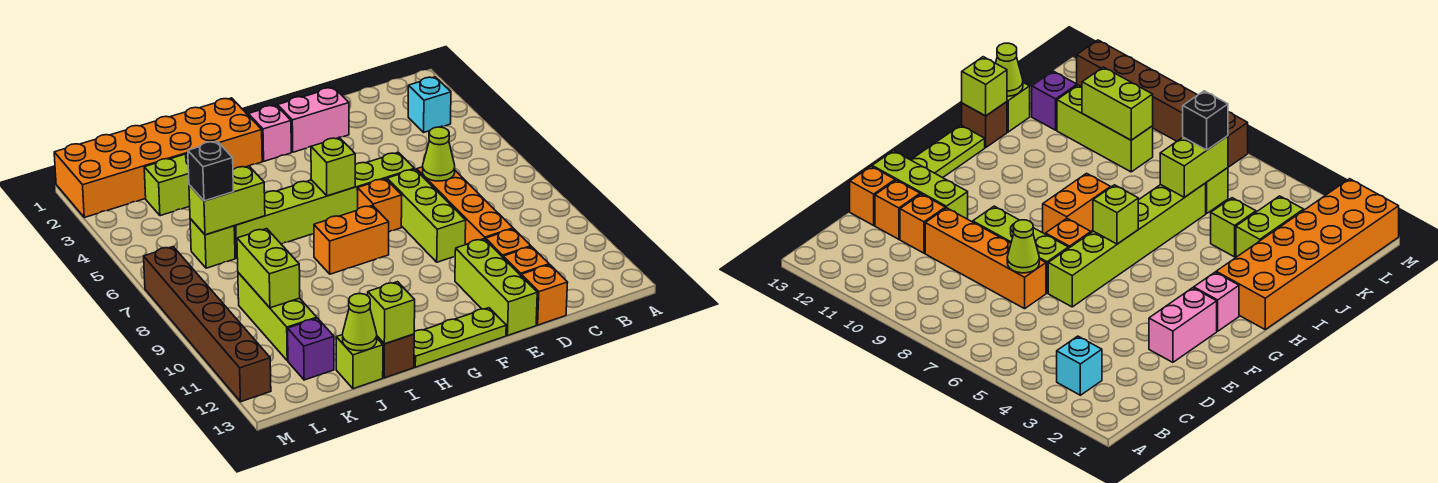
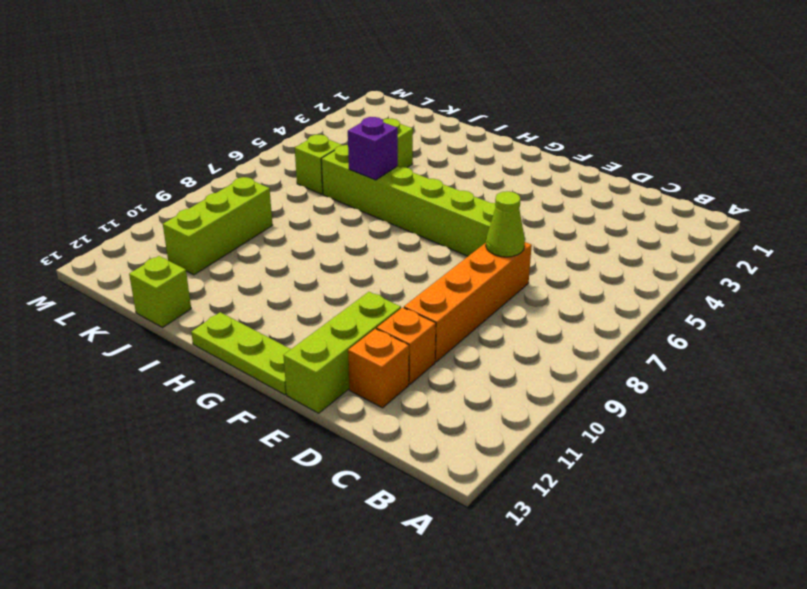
purple 1x1 brick [348,117,398,180] -> purple 1x1 brick moved to [288,318,334,380]
none -> cyan 1x1 brick [408,77,451,132]
none -> orange 1x1 brick [521,265,568,325]
none -> pink 1x2 brick [278,88,349,152]

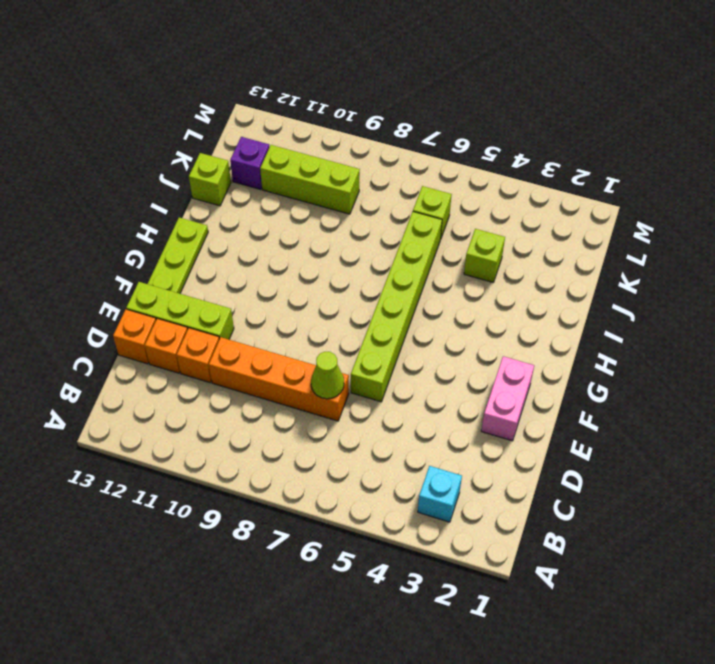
none -> lime 1x3 brick [387,169,466,262]
none -> orange 1x1 brick [357,179,402,232]
none -> pink 1x1 brick [248,105,291,161]

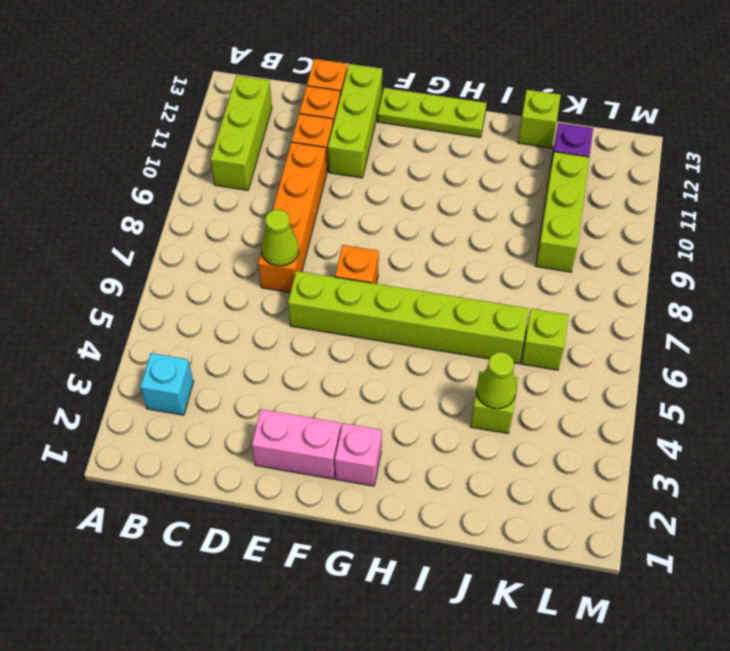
lime 1x3 brick [211,76,272,190] -> lime 1x3 brick moved to [387,169,466,262]
lime 1x1 cone [477,352,517,409] -> lime 1x1 cone moved to [343,293,377,351]
none -> orange 1x2 brick [314,206,389,274]
none -> orange 2x6 brick [54,98,262,218]
none -> brown 1x1 brick [377,334,414,378]

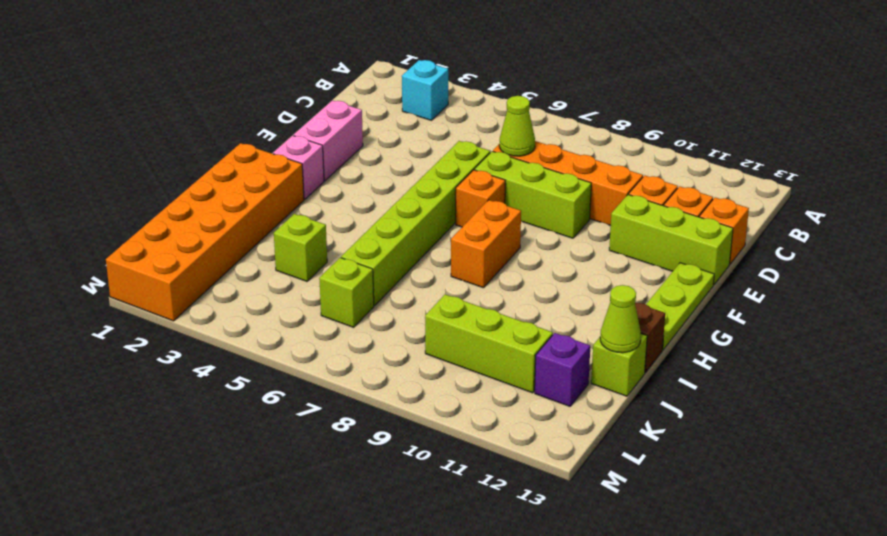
none -> lime 1x2 brick [144,152,190,216]
none -> brown 1x6 brick [144,247,271,402]
none -> lime 1x1 brick [311,138,355,196]

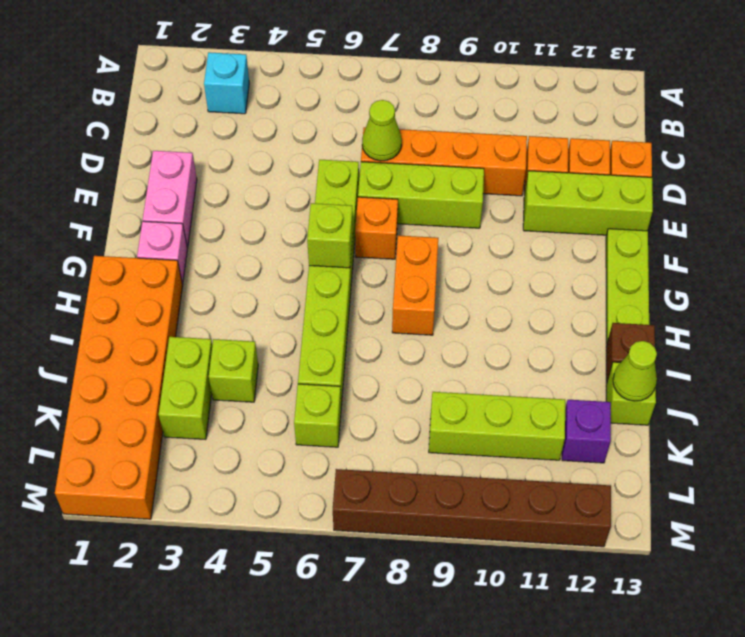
none -> lime 1x1 brick [368,282,415,344]
none -> lime 1x2 brick [189,166,265,235]
none -> lime 1x2 brick [237,229,300,308]

